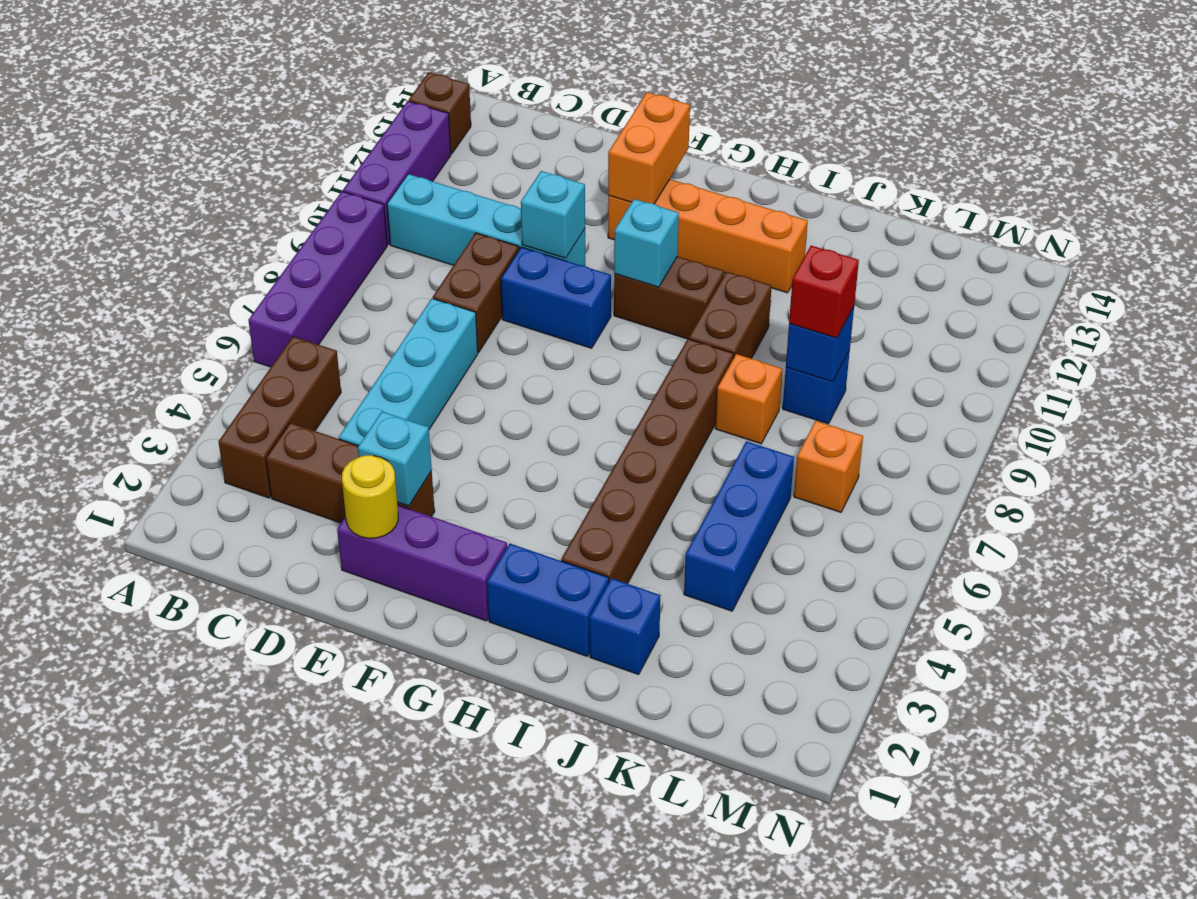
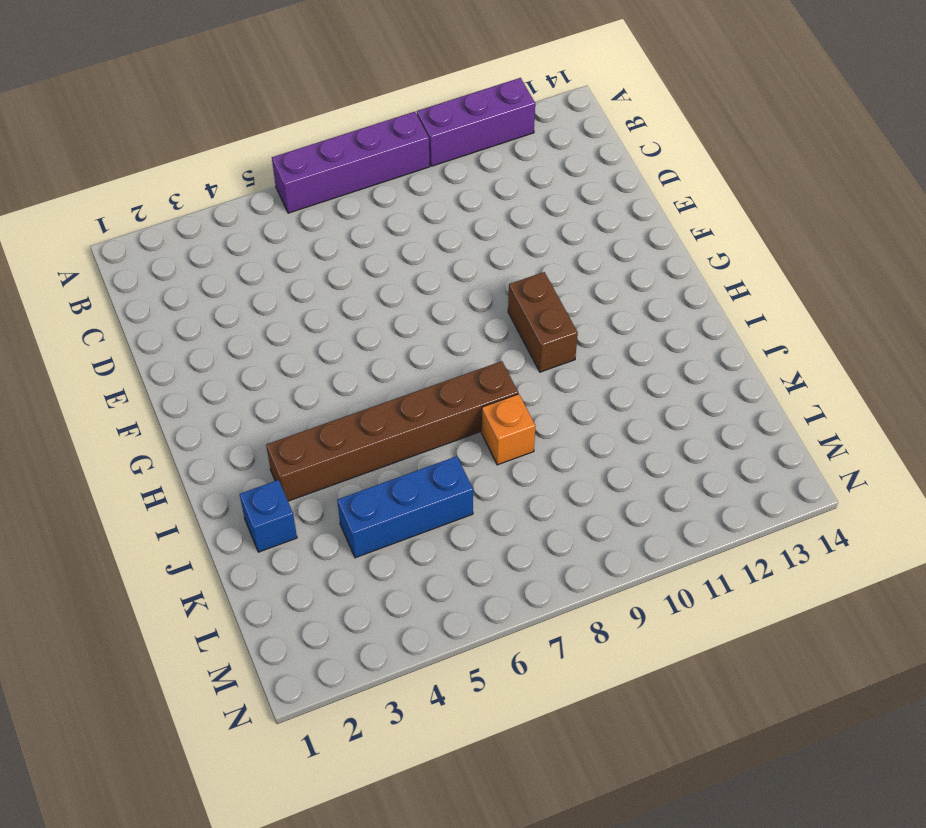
none -> brown 1x1 brick [409,72,471,154]
none -> brown 1x3 brick [219,337,341,498]
none -> cyan 1x4 brick [387,174,585,266]

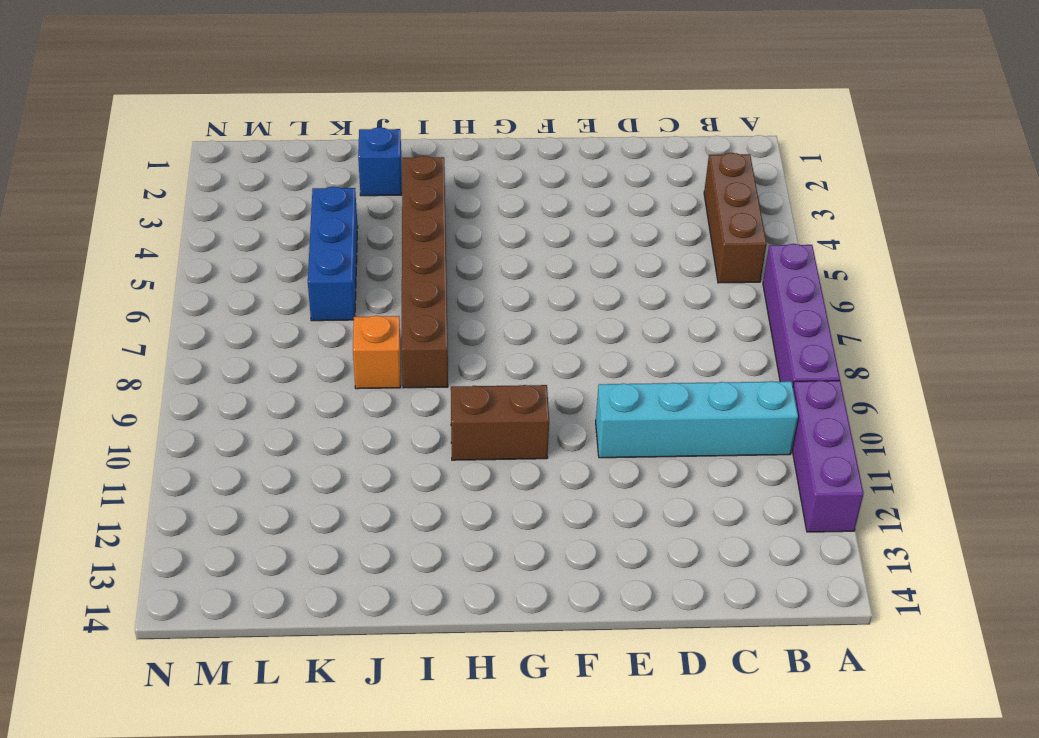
none -> brown 1x1 brick [409,72,471,154]
none -> brown 1x3 brick [266,423,435,523]
none -> cyan 1x4 brick [339,299,478,446]

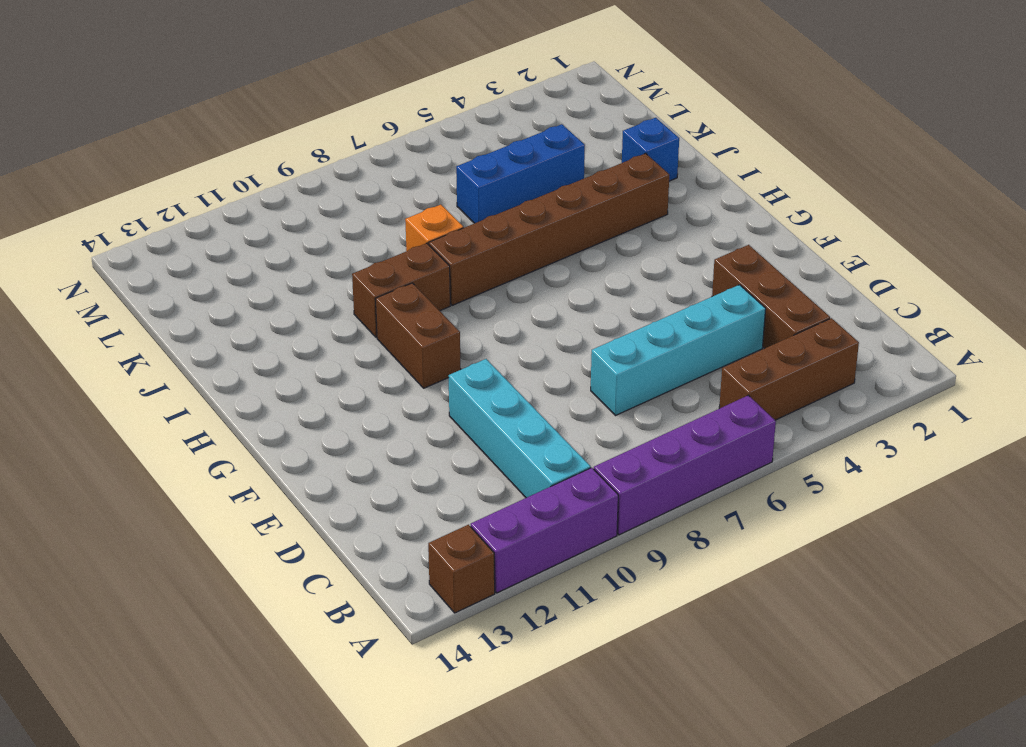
none -> brown 1x2 brick [433,233,519,352]
none -> purple 1x3 brick [337,505,507,621]
none -> blue 1x2 brick [501,247,611,348]

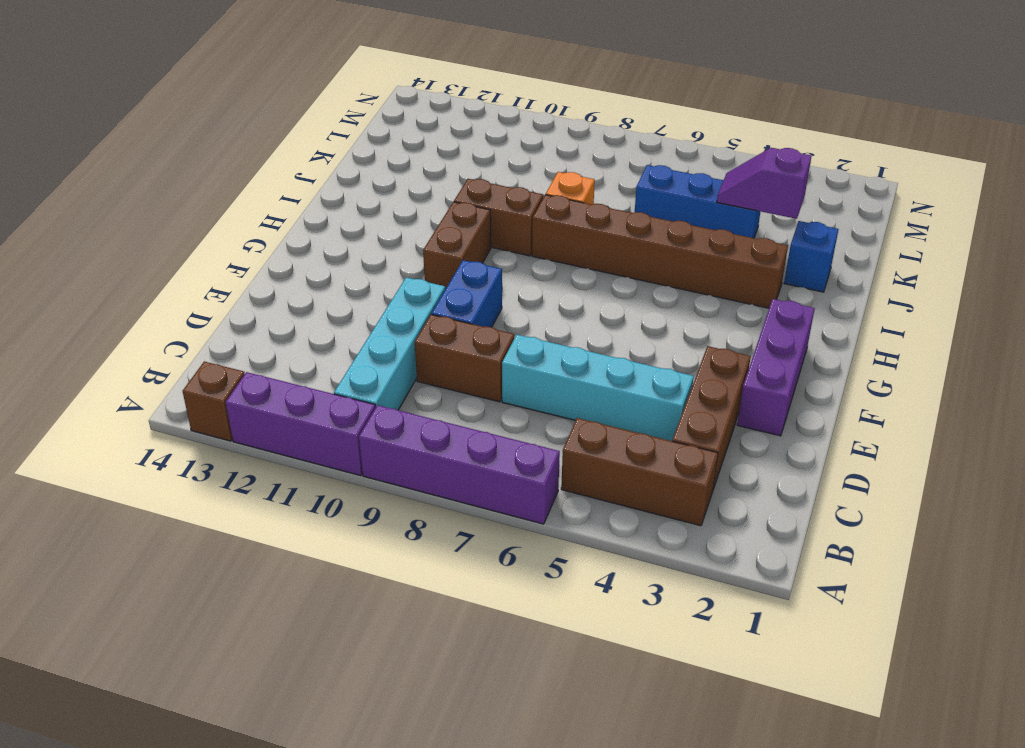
purple 1x2 slope [717,148,811,219] -> none
none -> orange 1x4 brick [608,179,808,293]
none -> blue 1x2 brick [487,544,609,656]
none -> blue 1x1 brick [783,350,850,424]

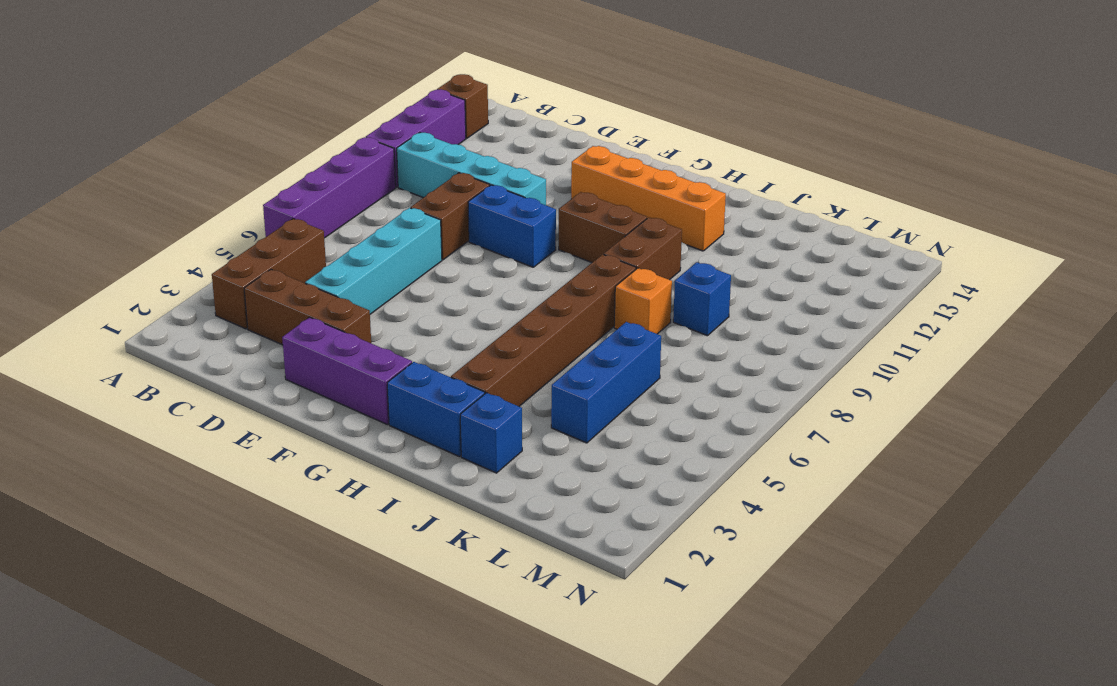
none -> orange 1x1 brick [794,421,863,512]
none -> yellow 1x1 round brick [342,455,398,538]
none -> cyan 1x1 brick [358,412,432,506]

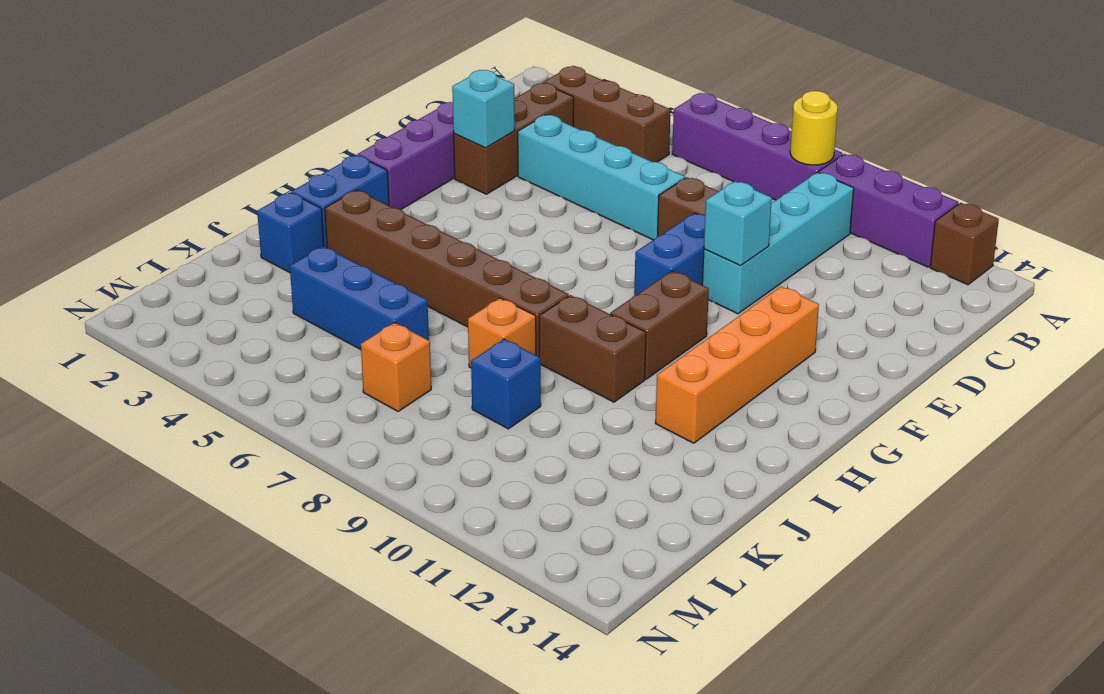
yellow 1x1 round brick [790,91,838,165] -> yellow 1x1 round brick moved to [342,455,398,538]
none -> orange 1x2 brick [608,92,690,204]
none -> cyan 1x1 brick [614,199,679,287]
none -> blue 1x1 brick [786,306,854,382]

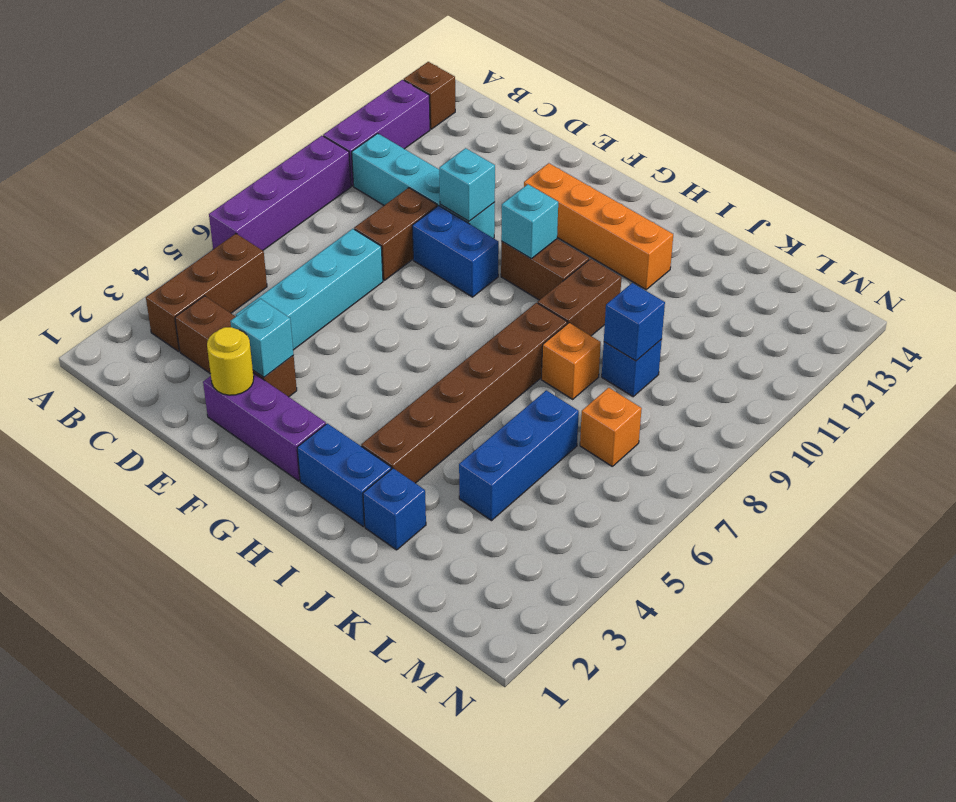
none -> orange 1x2 brick [608,92,690,204]
none -> red 1x1 brick [789,246,859,338]

